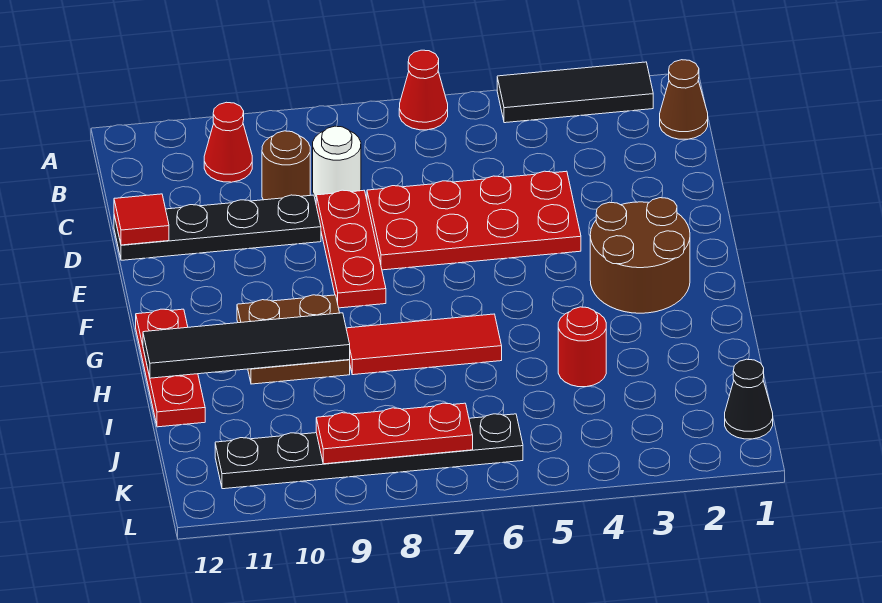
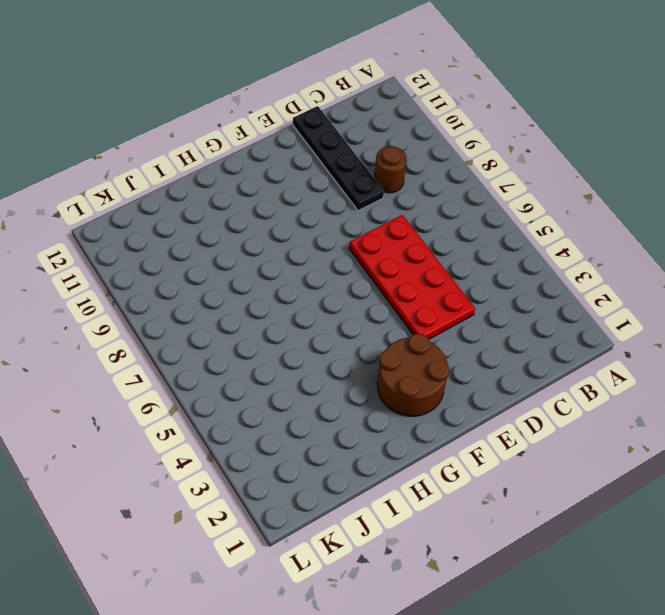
none -> black 1x3 tile [497,62,653,123]
none -> red 1x1 cone [399,50,448,130]
none -> brown 1x1 cone [660,60,708,139]

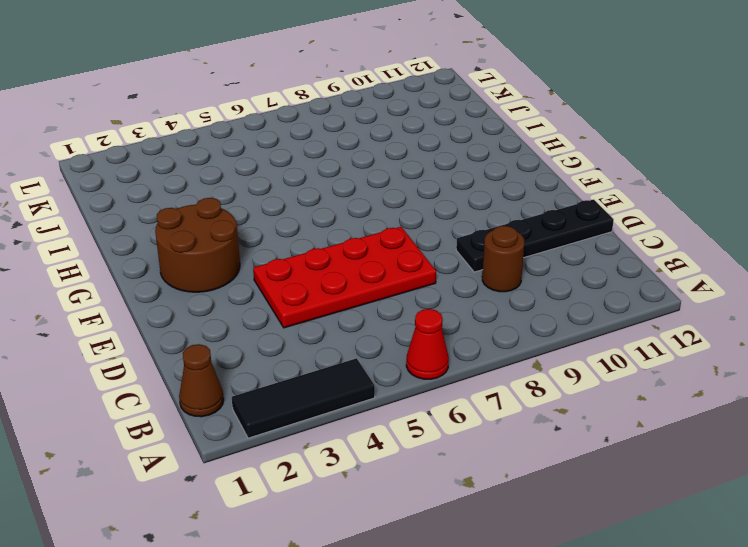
none -> red 1x1 cone [204,102,252,182]
none -> white 1x1 round brick [313,126,361,198]
none -> red 1x3 plate [316,190,386,308]

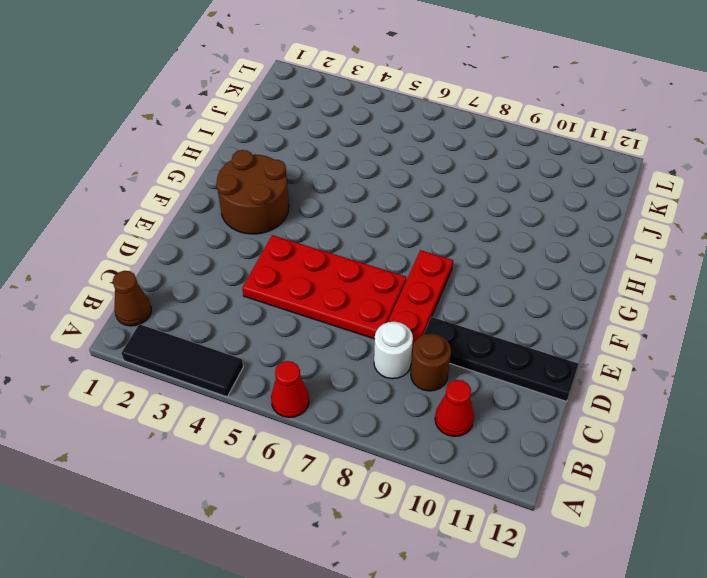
none -> brown 2x2 plate [237,295,350,384]
none -> red 1x3 plate [136,309,205,427]
none -> red 1x3 tile [346,314,502,375]

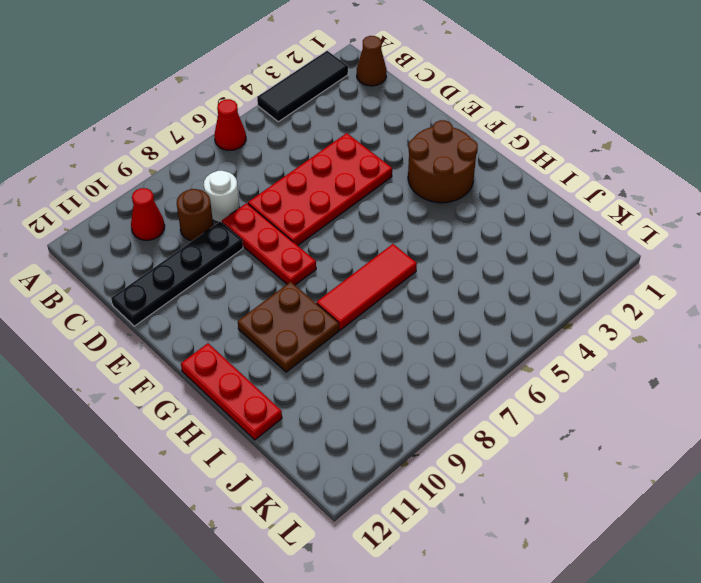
none -> red 1x1 round brick [558,307,606,387]
none -> black 1x1 cone [725,359,773,439]
none -> black 1x6 plate [215,414,523,489]

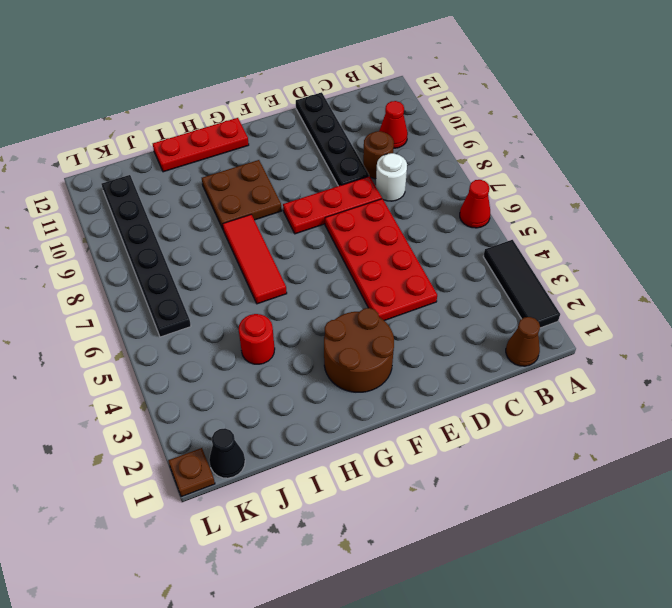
brown 1x1 plate [168,448,215,497] -> none
none -> red 1x1 tile [114,194,169,245]
none -> black 1x4 tile [143,313,350,378]
none -> red 1x3 plate [316,403,473,464]

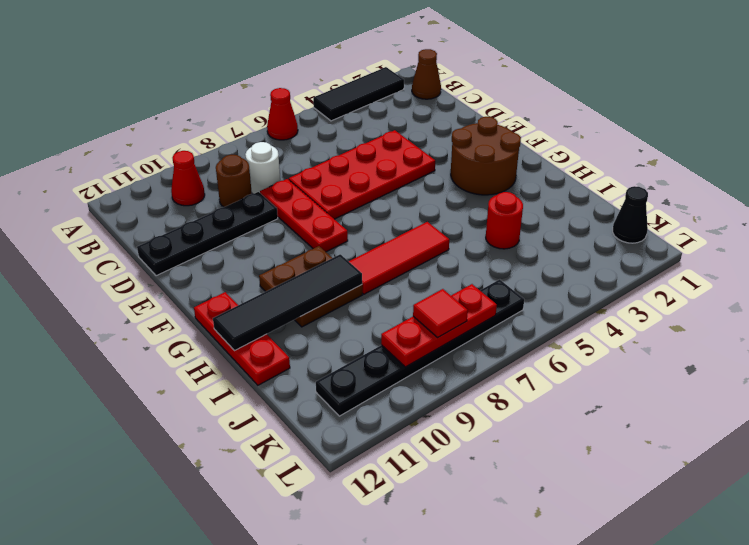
red 1x1 tile [413,289,468,337] -> red 1x1 tile moved to [114,194,169,245]

